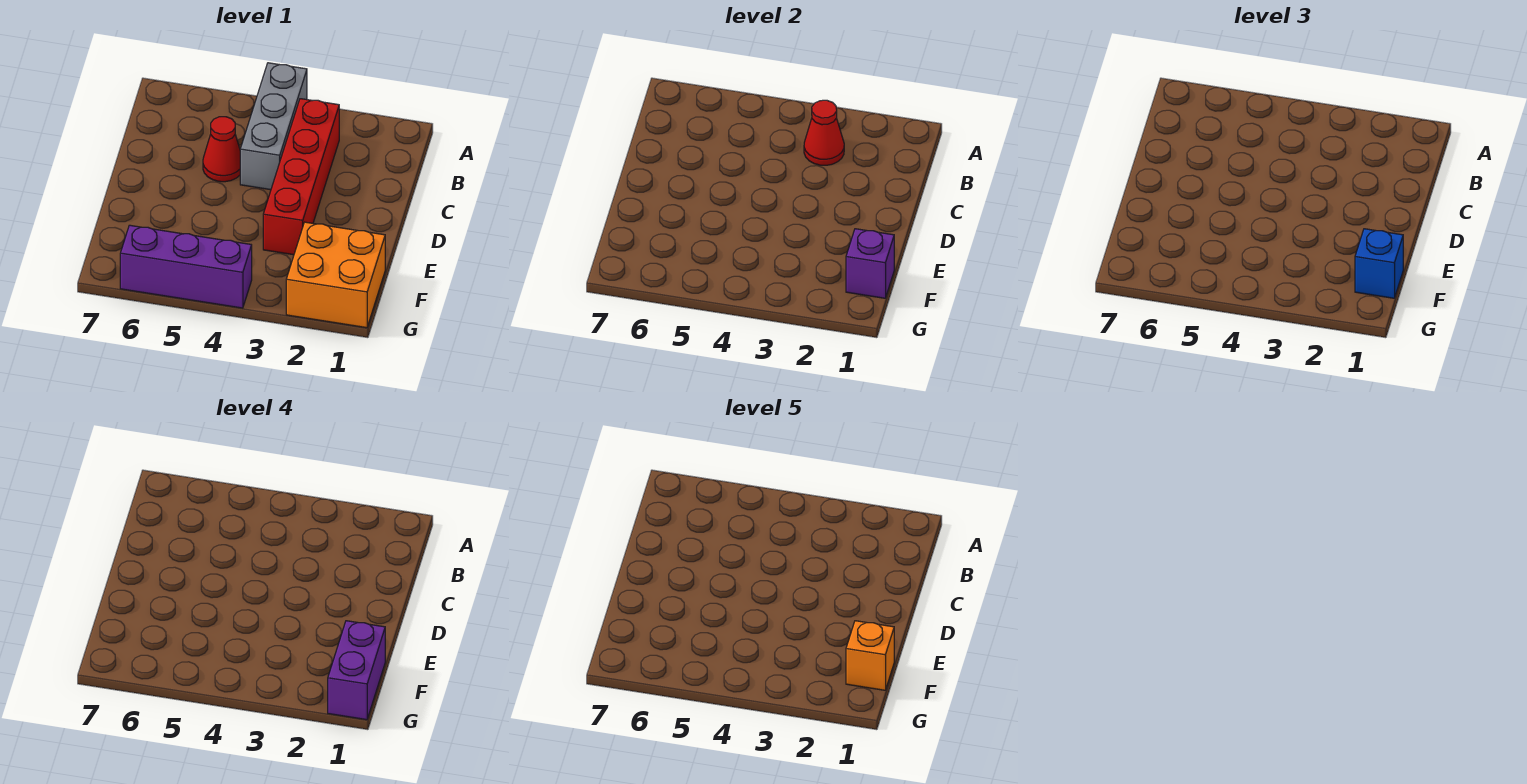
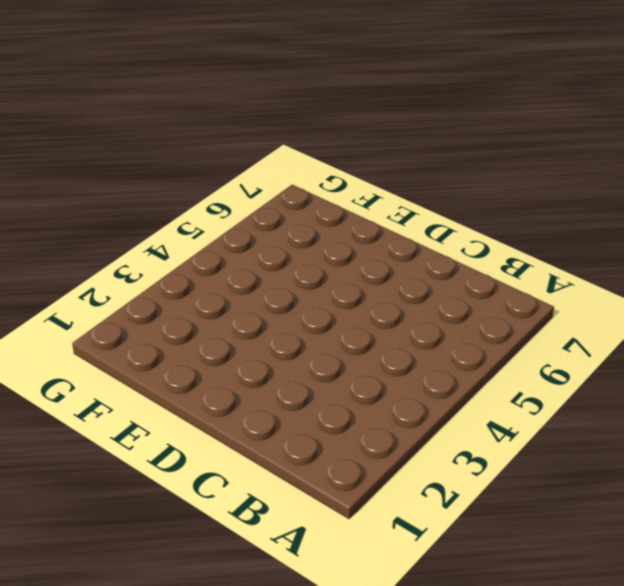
none -> grey 1x3 brick [240,63,307,190]
none -> red 1x4 brick [263,99,339,255]

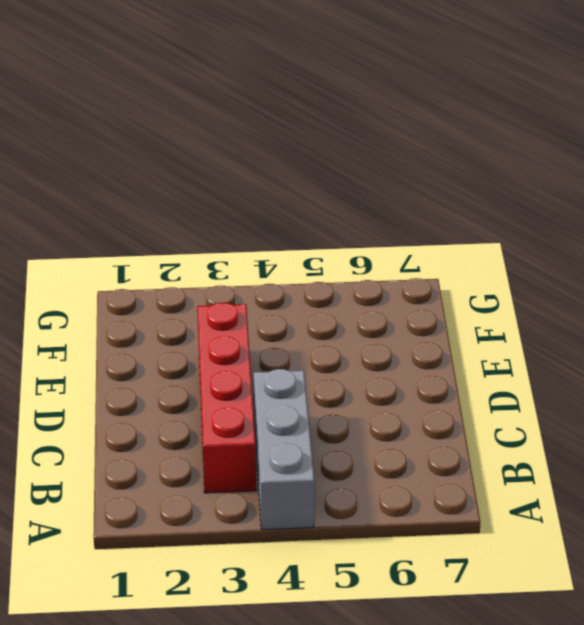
none -> red 1x1 cone [203,117,240,182]
none -> orange 2x2 brick [286,222,385,328]

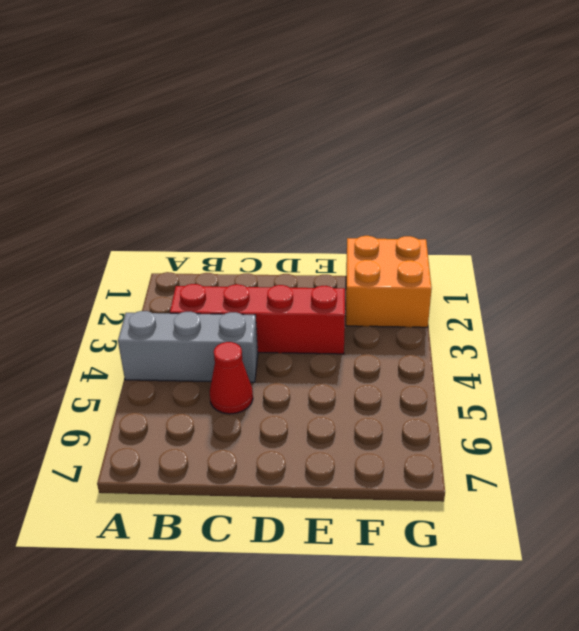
none -> purple 1x3 brick [120,225,252,308]
none -> red 1x1 cone [804,100,844,165]

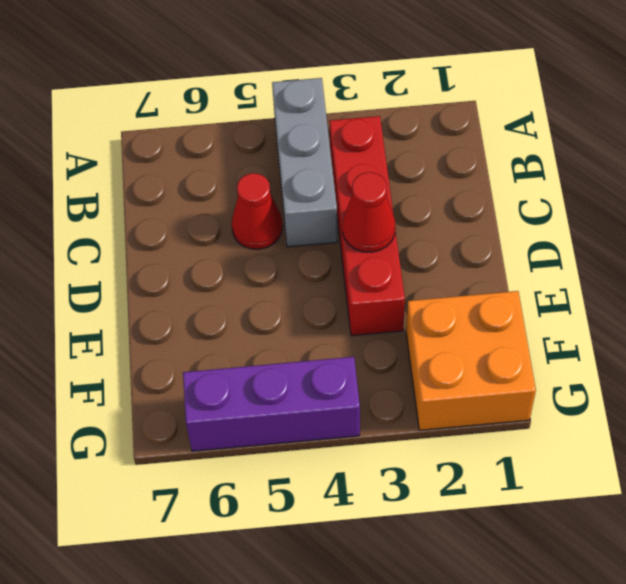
red 1x1 cone [342,172,395,252] -> red 1x1 cone moved to [804,100,844,165]
none -> purple 1x1 brick [846,229,894,298]
none -> blue 1x1 brick [1355,229,1403,298]

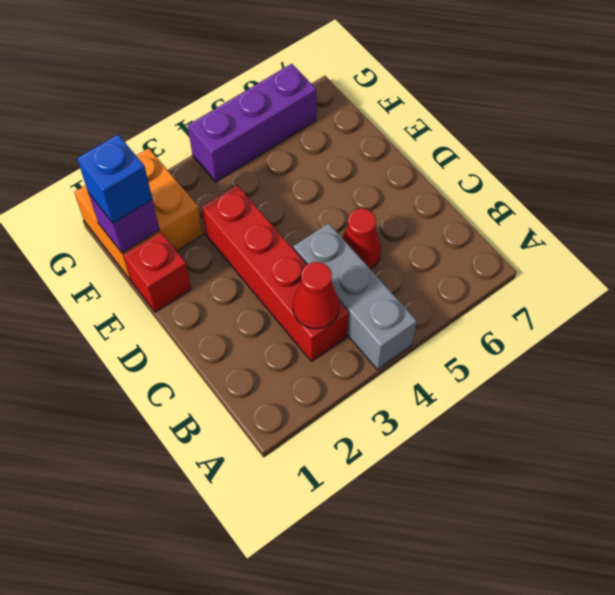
red 1x1 brick [124,232,191,312] -> none
none -> purple 1x2 brick [328,621,385,720]
none -> orange 1x1 brick [846,621,894,690]

